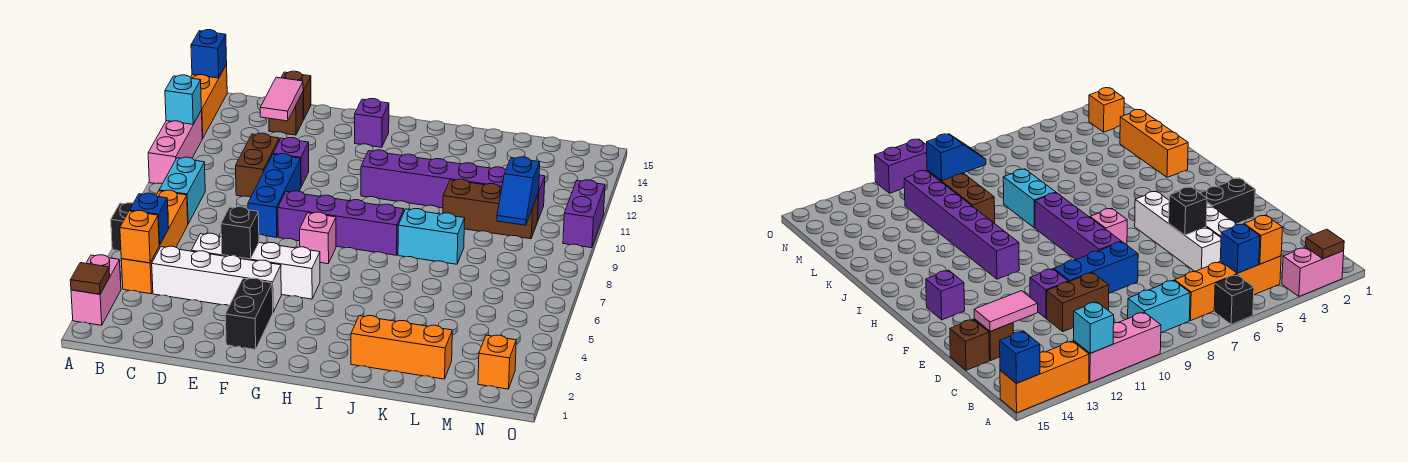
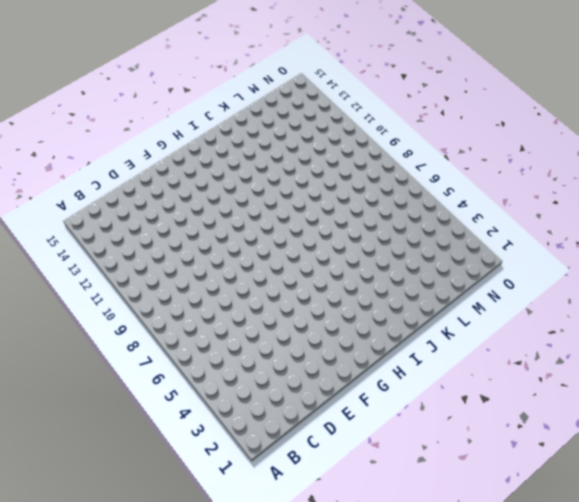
none -> pink 1x2 brick [71,255,121,325]
none -> black 1x1 brick [111,203,133,251]
none -> pink 1x3 brick [148,110,203,184]
none -> orange 1x3 brick [190,65,227,138]

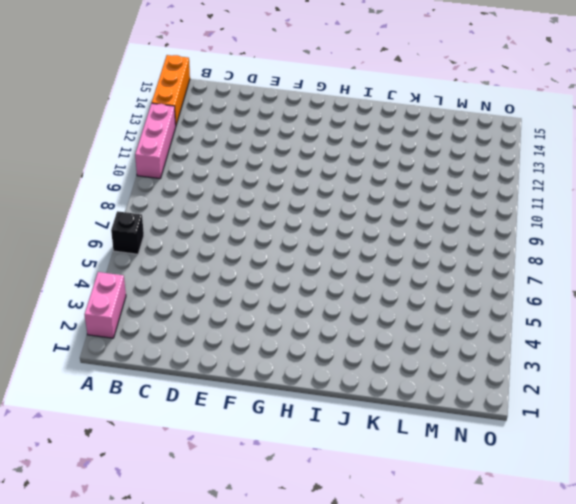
none -> orange 1x4 brick [121,190,188,294]
none -> cyan 1x2 brick [159,157,205,223]
none -> white 1x4 brick [152,246,281,312]
none -> white 1x4 brick [191,233,320,299]

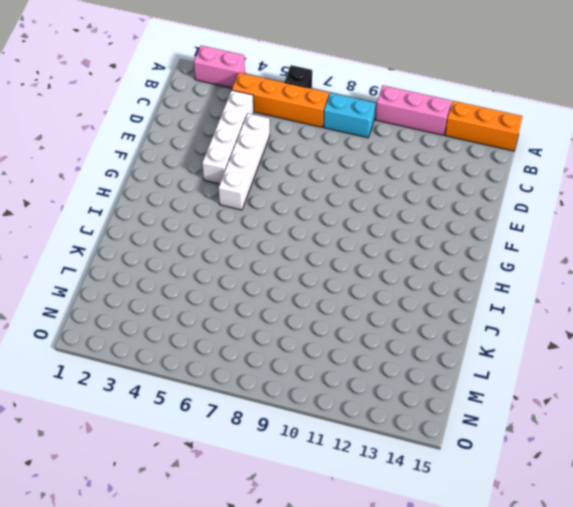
none -> brown 1x2 brick [236,133,279,197]
none -> brown 1x1 brick [269,92,303,135]
none -> brown 1x1 brick [281,71,311,120]
none -> blue 1x3 brick [248,154,301,237]

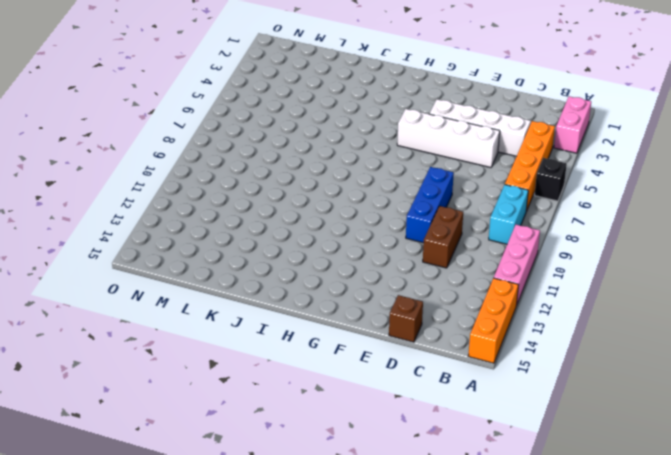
none -> brown 1x1 brick [269,92,303,135]
none -> purple 1x1 brick [273,138,309,187]
none -> black 1x2 brick [225,278,273,350]
none -> purple 1x4 brick [278,191,404,255]

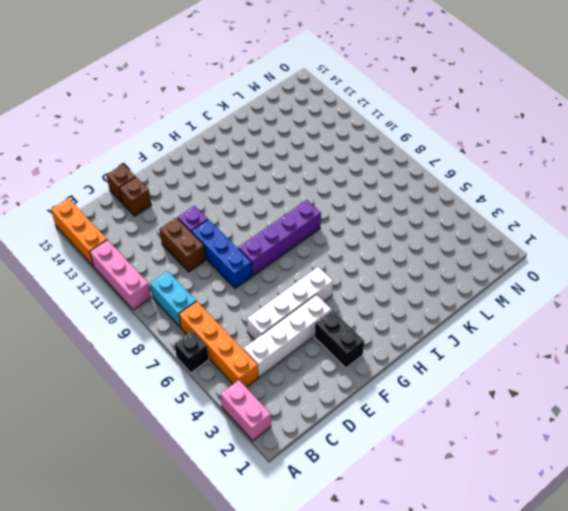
none -> pink 1x1 brick [300,212,336,264]
none -> purple 1x1 brick [355,99,389,147]
none -> purple 1x6 brick [361,150,545,222]
none -> orange 1x3 brick [351,316,452,379]

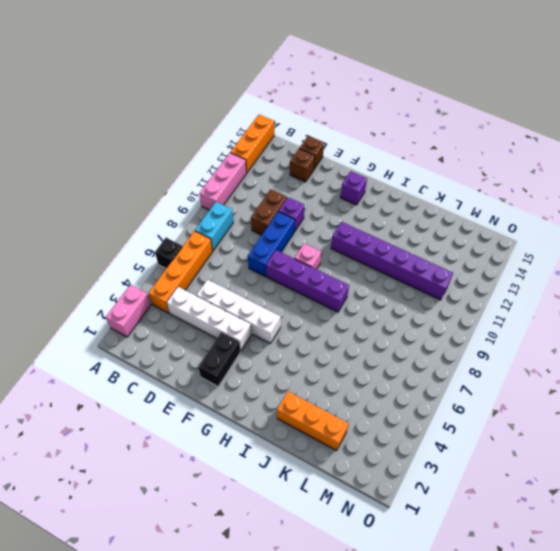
pink 1x1 brick [294,243,321,269] -> pink 1x1 brick moved to [300,212,336,264]
none -> cyan 1x2 brick [398,209,465,264]
none -> brown 1x3 brick [443,179,539,239]
none -> orange 1x1 brick [478,335,516,389]
none -> purple 1x2 brick [563,180,605,248]

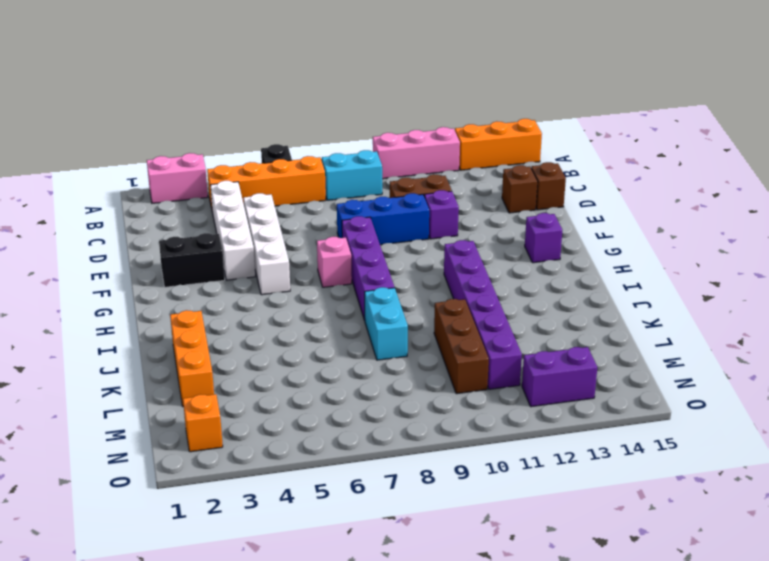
purple 1x2 brick [522,347,597,407] -> purple 1x2 brick moved to [563,180,605,248]
none -> brown 1x1 tile [70,263,110,294]
none -> cyan 1x1 brick [165,75,201,124]
none -> blue 1x1 brick [191,30,227,78]
none -> orange 1x1 brick [120,211,159,263]

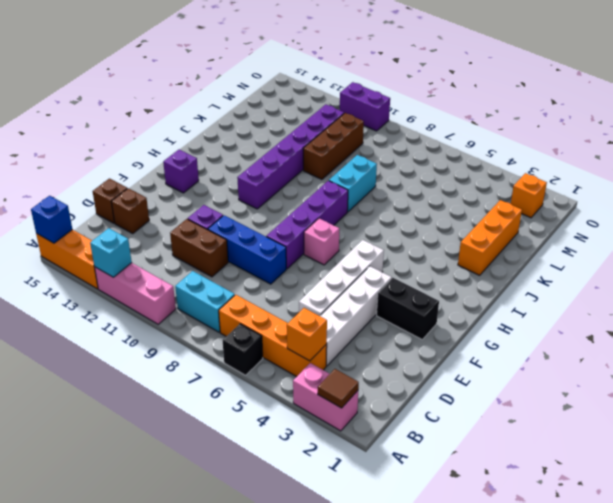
none -> blue 1x1 brick [130,193,169,245]
none -> pink 1x2 tile [260,77,303,121]
none -> black 1x1 brick [221,207,259,259]
none -> blue 1x2 slope [497,157,540,225]

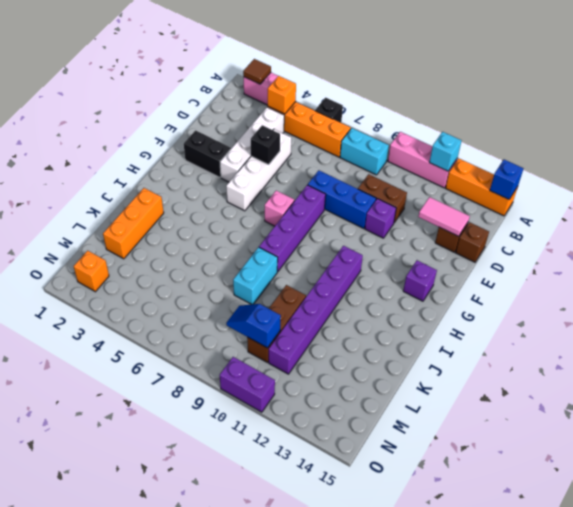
none -> blue 1x1 brick [130,193,169,245]

